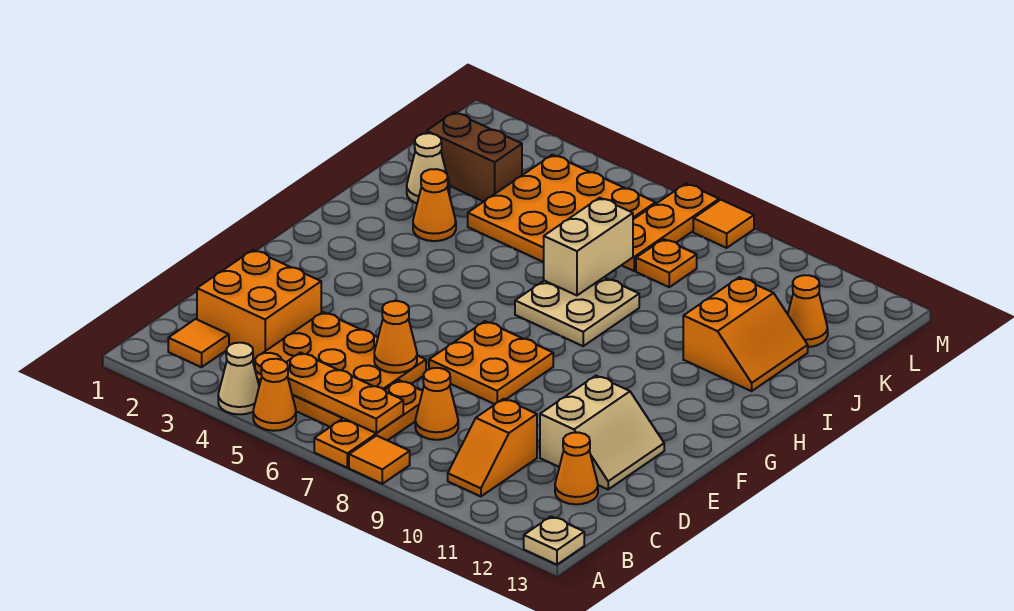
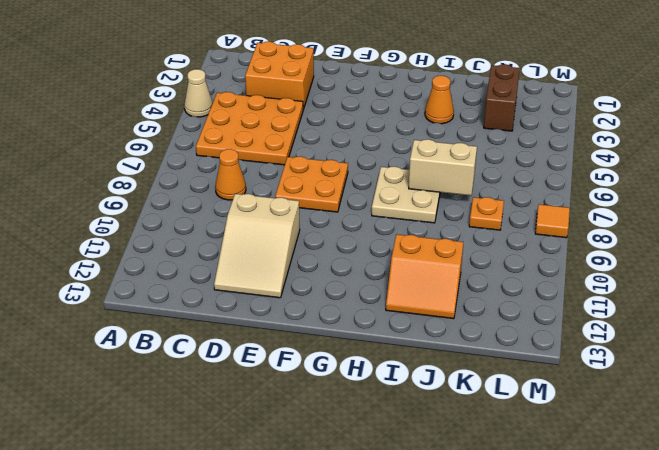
tan 2x3 slope [214,194,300,298] -> tan 2x2 slope [540,376,664,489]
none -> orange 1x1 cone [253,359,296,431]
none -> orange 1x3 plate [314,380,422,468]
none -> orange 1x1 tile [349,436,410,484]

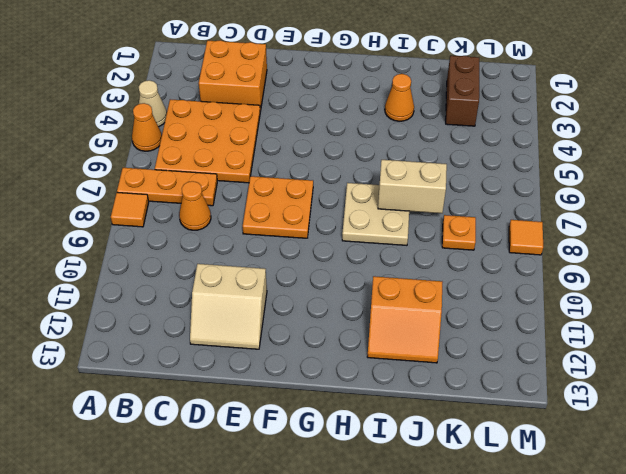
none -> tan 1x1 plate [524,516,584,565]
none -> orange 1x1 tile [168,319,229,367]
none -> orange 1x2 slope [448,399,537,497]

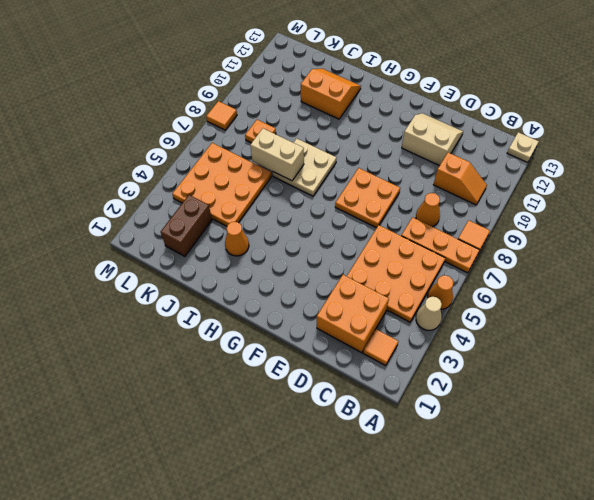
none -> orange 1x1 cone [555,432,598,504]
none -> tan 1x1 cone [407,133,450,203]
none -> orange 1x3 plate [622,184,719,271]

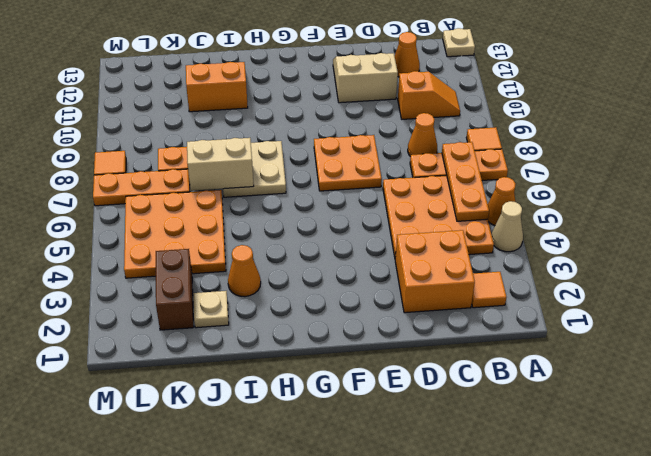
tan 1x1 plate [193,291,229,328] -> tan 1x1 cone [407,133,450,203]
none -> orange 1x1 cone [788,275,828,347]
none -> orange 1x1 cone [374,301,417,373]

